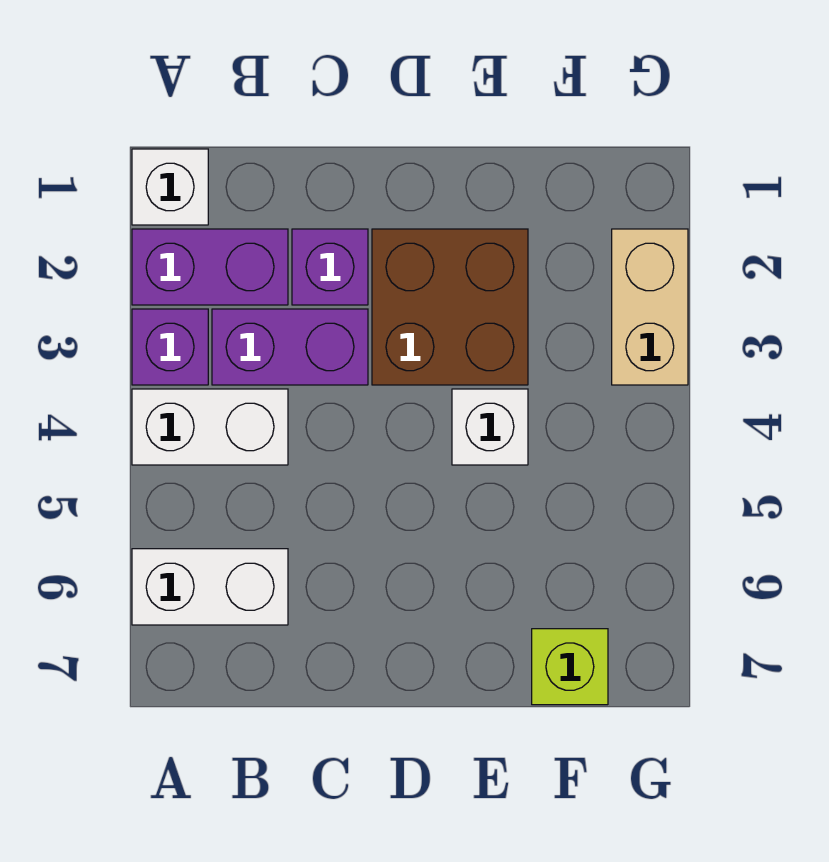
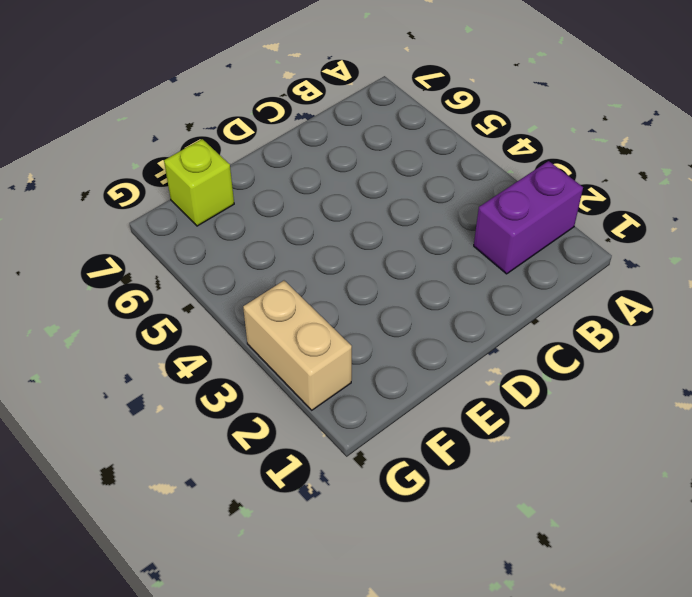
none -> white 1x1 brick [132,149,208,225]
none -> purple 1x1 brick [132,309,208,385]

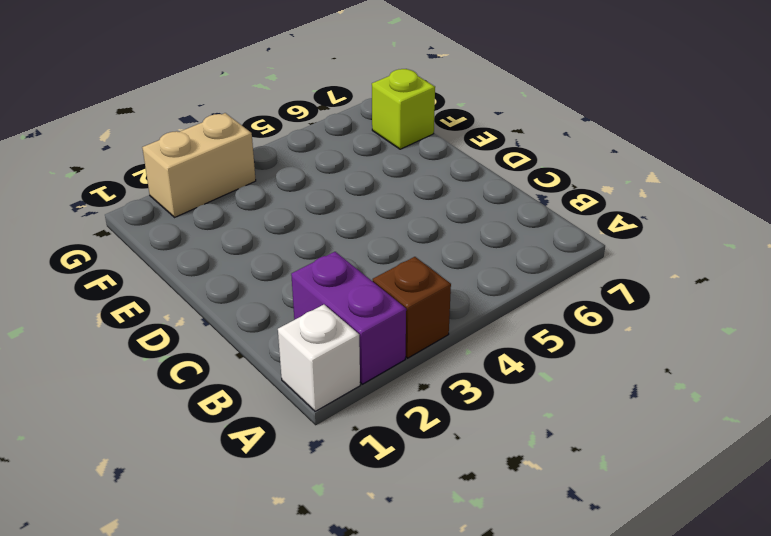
brown 1x1 brick [373,257,451,358] -> purple 1x1 brick [132,309,208,385]
none -> white 1x2 brick [132,389,288,465]
none -> white 1x2 brick [132,549,288,625]

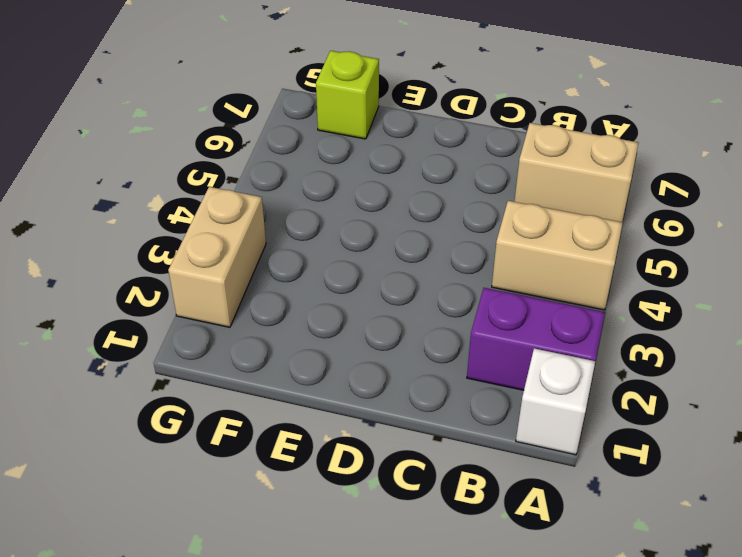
tan 1x2 brick [492,201,623,310] -> white 1x2 brick [132,389,288,465]
tan 1x2 brick [514,123,638,222] -> white 1x2 brick [132,549,288,625]
none -> purple 1x1 brick [132,309,208,385]
none -> purple 1x2 brick [212,309,368,385]

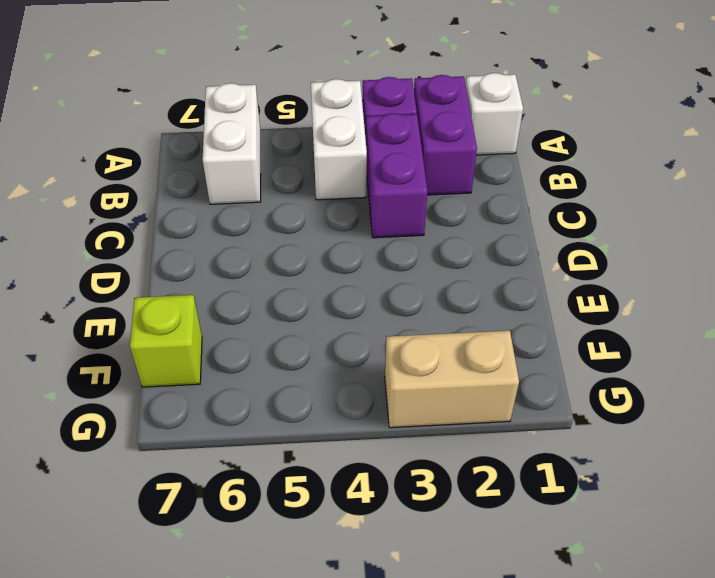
none -> purple 1x1 brick [292,229,368,305]
none -> brown 2x2 brick [372,229,528,385]

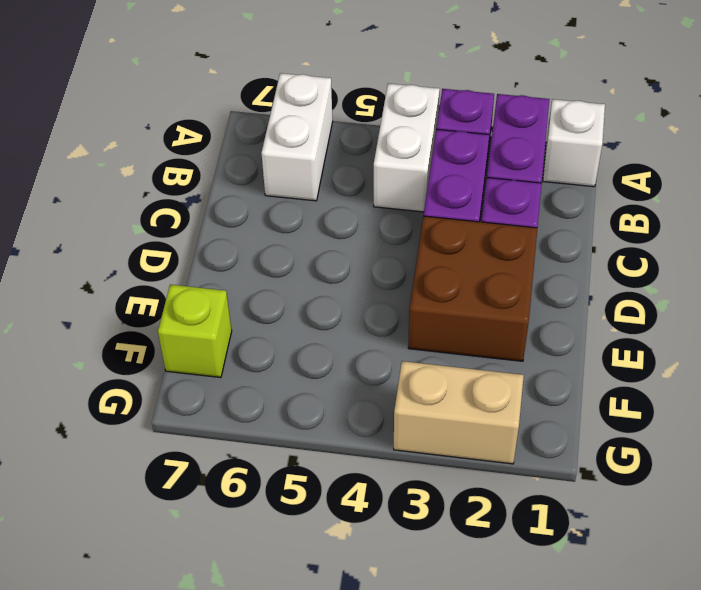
none -> white 1x1 brick [452,389,528,465]

